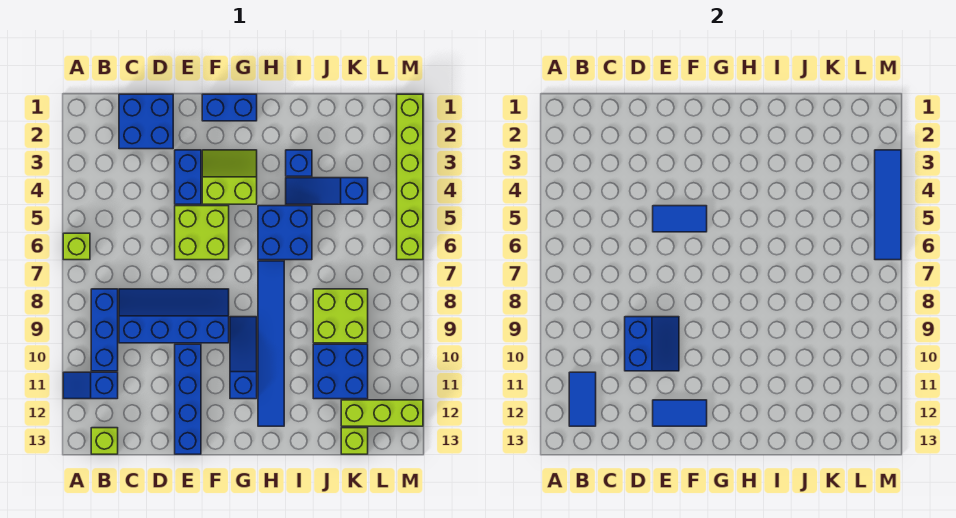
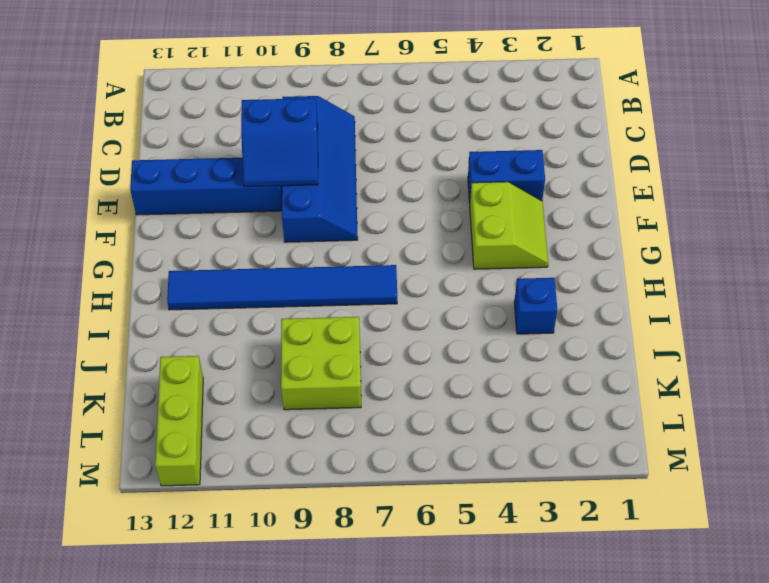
none -> lime 1x1 brick [63,233,90,260]
none -> blue 1x2 slope [63,372,118,399]
none -> blue 1x3 brick [91,289,118,371]

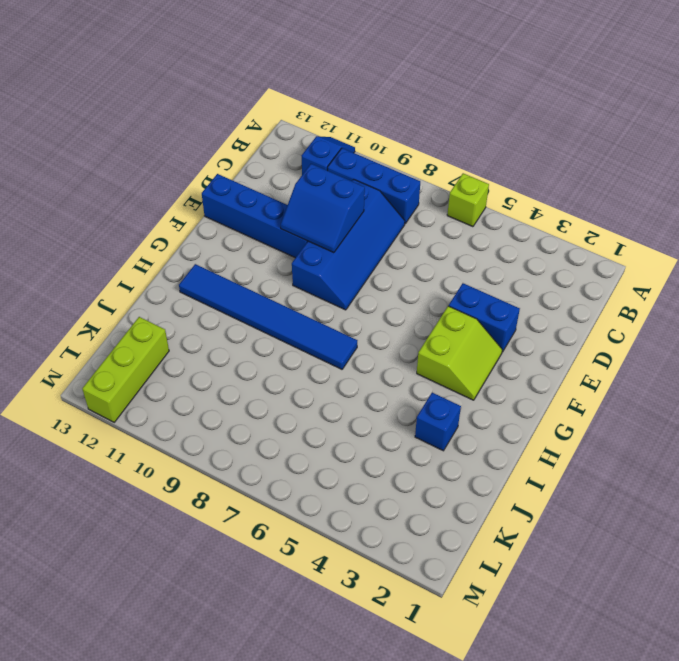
none -> lime 1x1 brick [91,428,118,454]
none -> blue 2x2 brick [119,94,173,149]
none -> lime 2x2 brick [175,206,229,260]

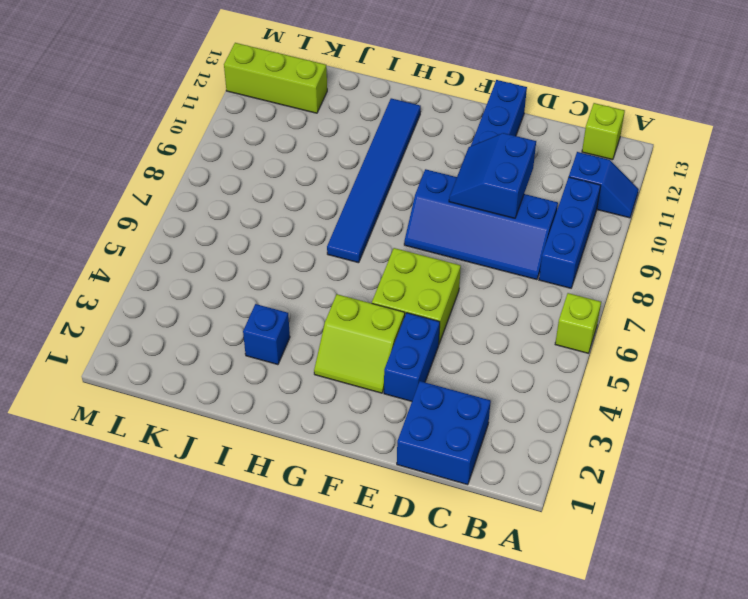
none -> blue 1x2 brick [202,94,257,121]
none -> blue 1x3 slope [230,317,257,399]
none -> blue 2x2 brick [258,206,312,260]

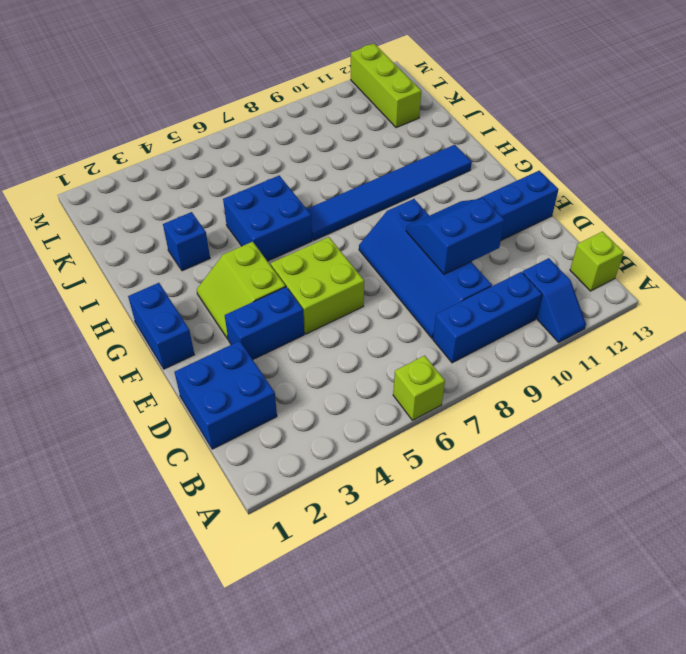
none -> blue 1x3 slope [230,317,257,399]
none -> blue 1x3 slope [286,178,368,204]
none -> lime 2x2 brick [313,289,368,343]

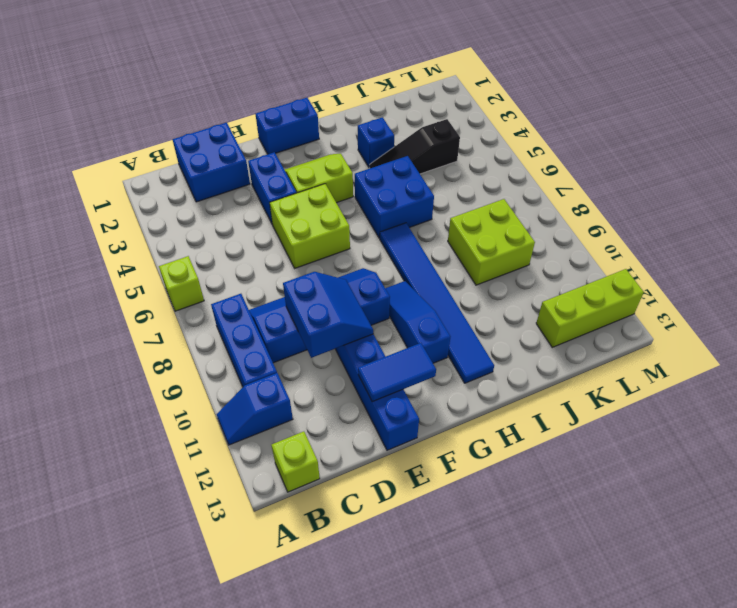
black 1x3 slope [370,119,460,174] -> blue 1x3 slope [286,178,368,204]
none -> blue 2x2 brick [313,344,368,399]
none -> lime 1x1 brick [341,428,368,454]
none -> lime 1x6 brick [397,94,423,260]

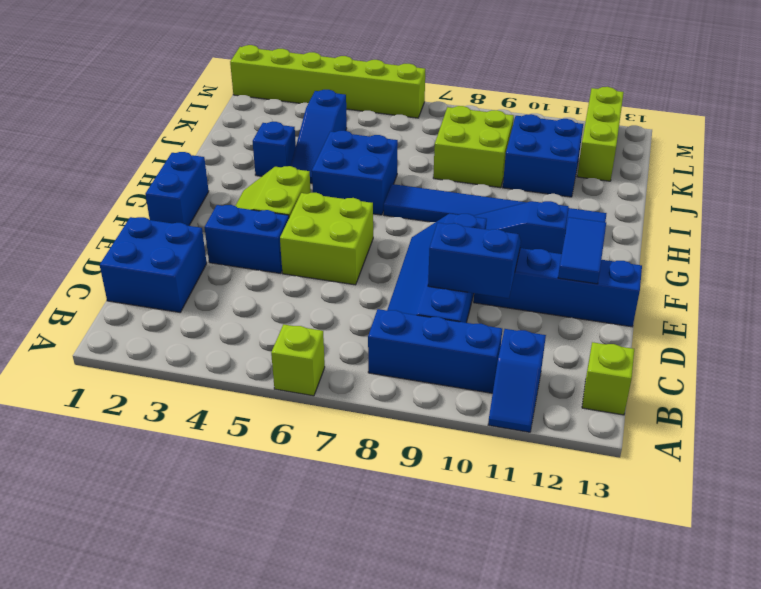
none -> lime 1x1 brick [341,428,368,454]
none -> blue 1x2 tile [569,372,596,426]
none -> blue 1x2 tile [653,206,707,232]

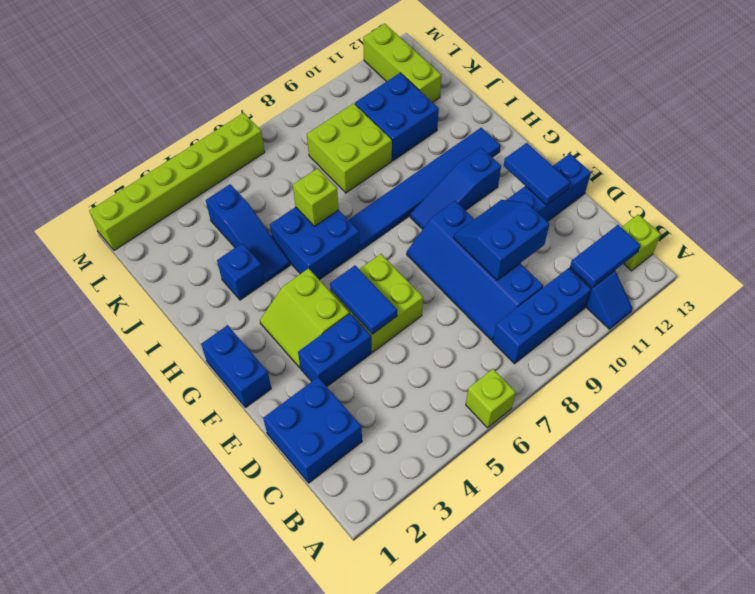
lime 1x1 brick [293,168,339,226] -> lime 1x1 brick moved to [341,428,368,454]
none -> blue 1x4 tile [875,150,901,260]

